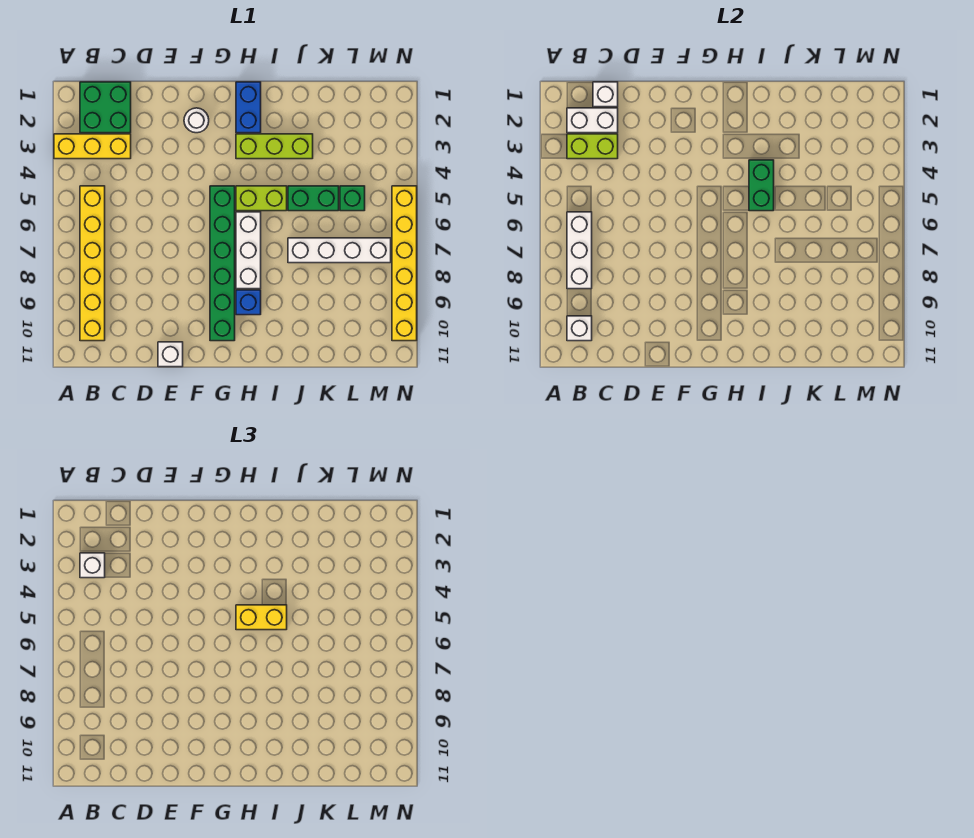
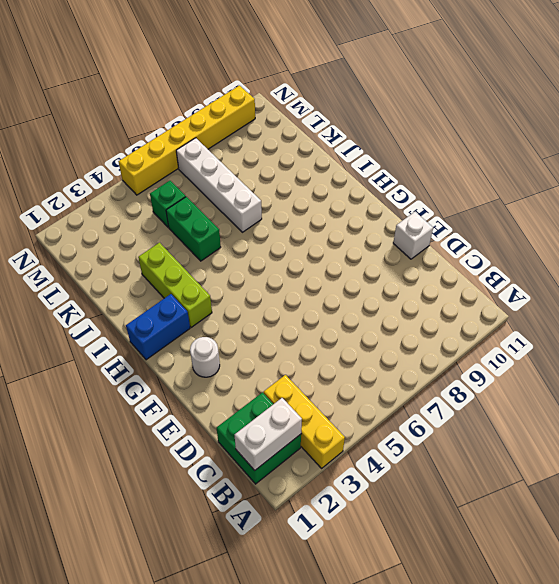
white 1x2 brick [235,398,302,470] -> white 1x2 brick turned to [567,108,618,133]
none -> yellow 1x6 brick [80,186,105,341]
none -> green 1x6 brick [210,186,235,341]
none -> lime 1x2 brick [236,186,287,211]

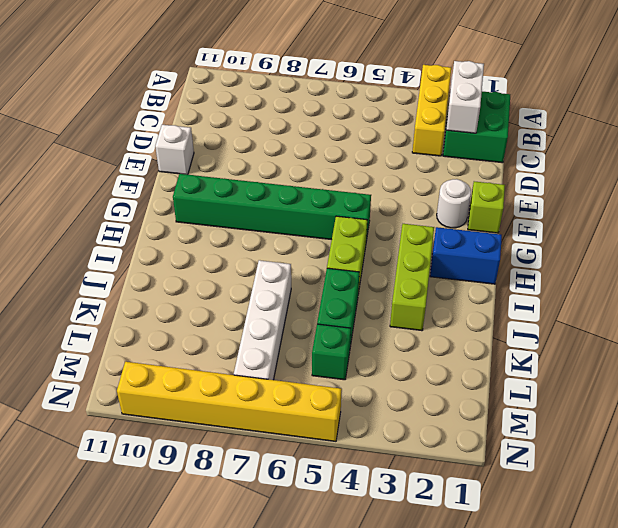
lime 1x1 brick [468,181,505,233] -> none
none -> yellow 1x6 brick [80,186,105,341]
none -> white 1x3 brick [236,212,261,289]
none -> blue 1x1 brick [236,290,261,315]

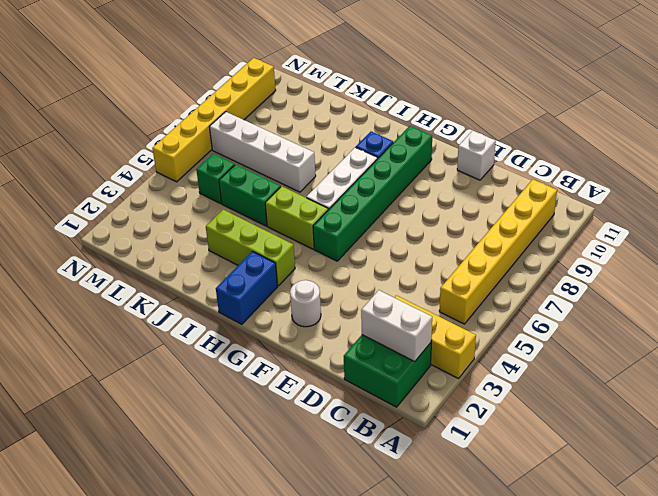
none -> lime 1x2 brick [567,134,618,159]
none -> white 1x3 brick [567,212,592,289]
none -> white 1x1 brick [567,316,592,341]

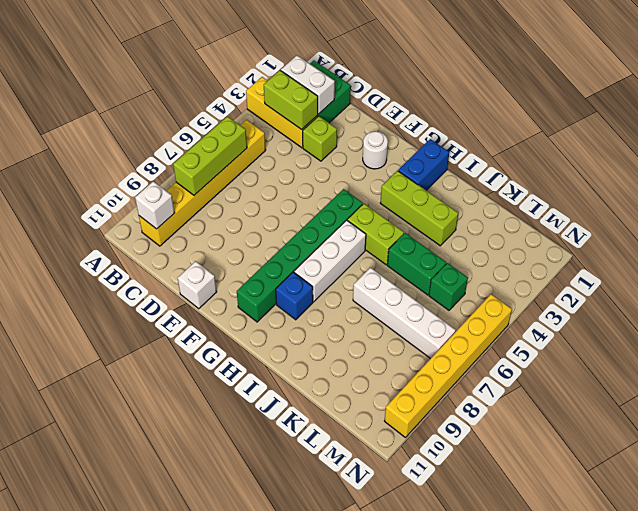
lime 1x3 brick [173,116,247,195] -> white 1x3 brick [567,212,592,289]
lime 1x1 brick [303,116,337,161] -> none
none -> white 1x1 brick [593,82,618,107]
none -> green 1x2 brick [749,160,774,211]
none -> white 1x1 brick [80,553,105,578]

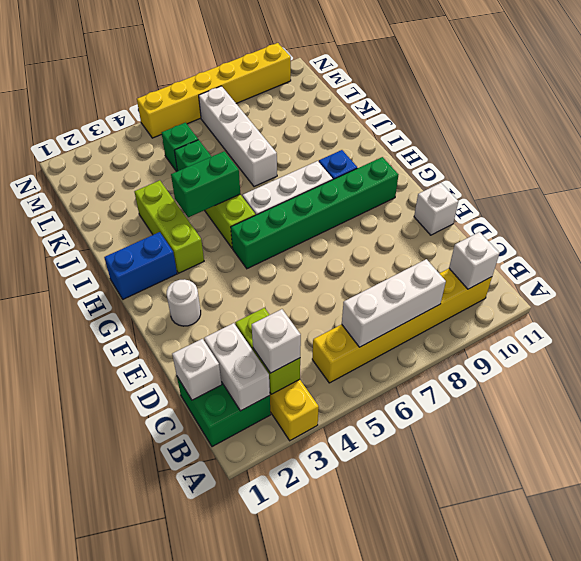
none -> yellow 1x2 brick [236,605,287,630]

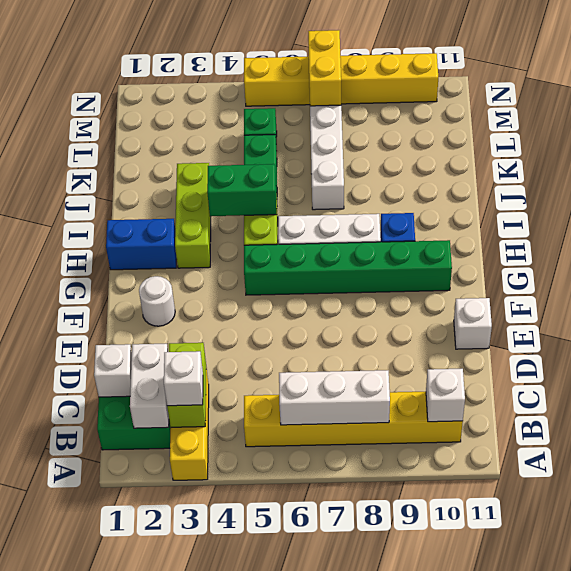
yellow 1x2 brick [308,30,341,106] -> yellow 1x2 brick moved to [236,605,287,630]

